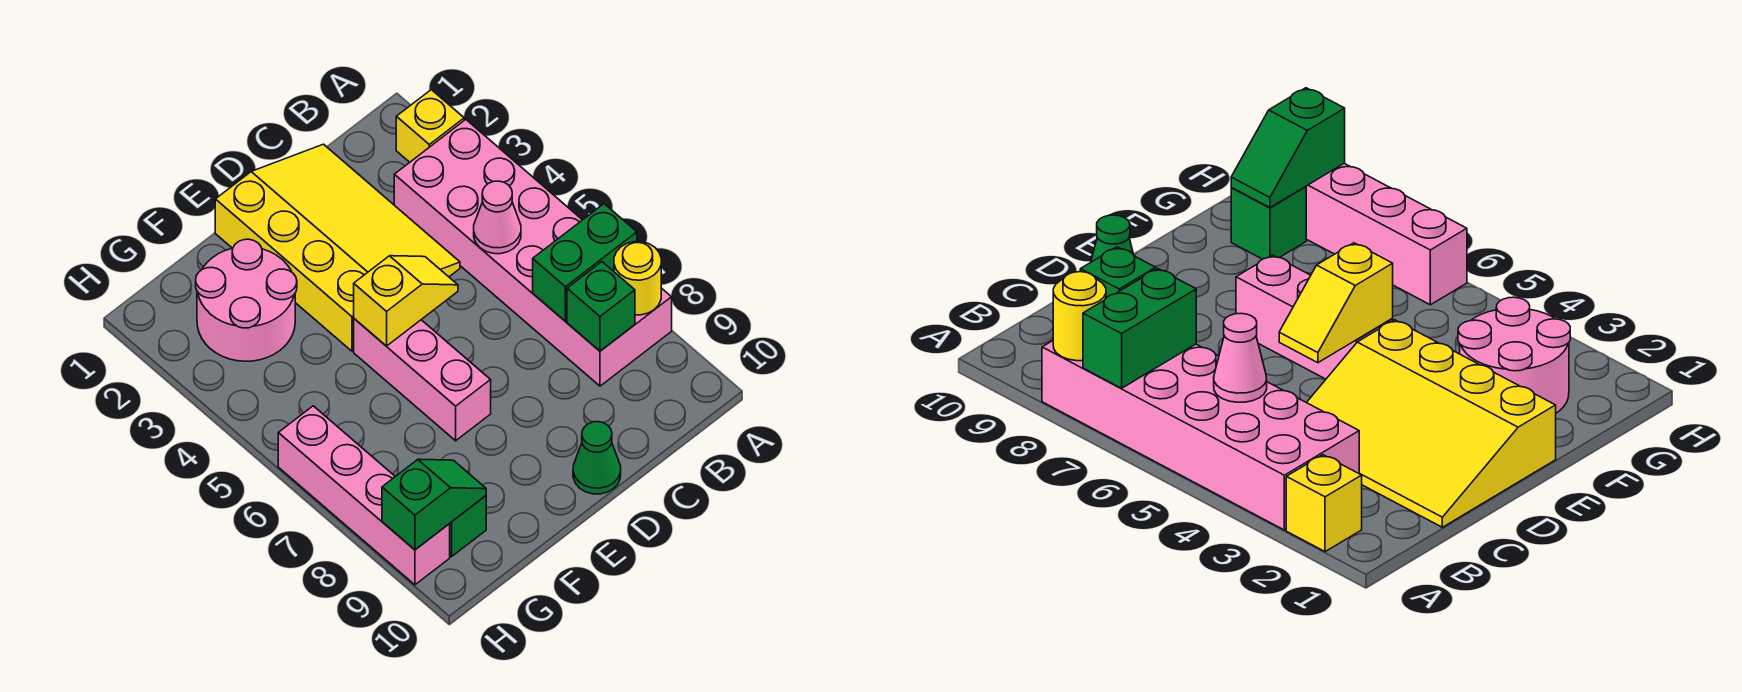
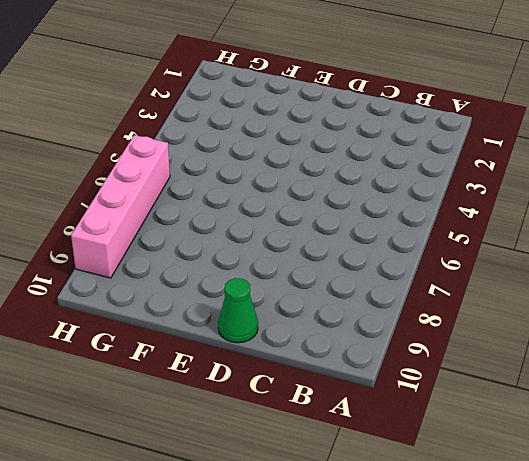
none -> yellow 1x1 brick [396,90,464,162]
none -> pink 2x6 brick [394,120,672,386]
none -> yellow 3x4 slope [215,144,460,351]

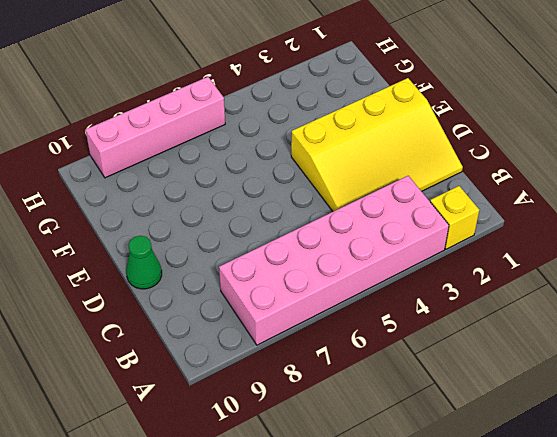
none -> pink 1x3 brick [354,319,491,441]
none -> pink 2x2 round brick [196,239,297,361]
none -> green 1x1 brick [449,496,486,557]

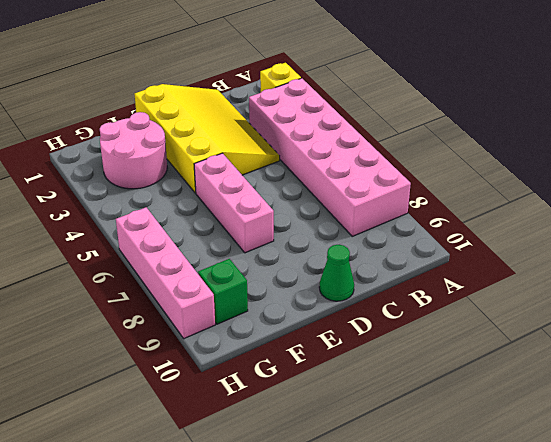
none -> green 1x2 brick [533,204,637,321]
none -> yellow 1x1 round brick [614,242,661,315]
none -> pink 1x1 cone [474,181,521,254]

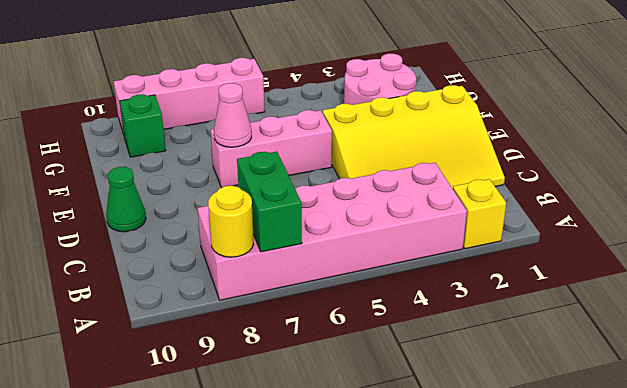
pink 1x1 cone [214,83,252,147] -> pink 1x1 cone moved to [474,181,521,254]
none -> green 1x1 brick [567,262,635,351]
none -> yellow 1x2 slope [354,256,458,346]
none -> green 1x2 slope [382,459,486,550]

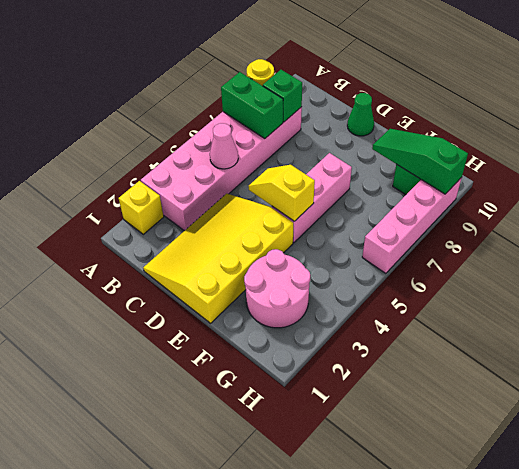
green 1x3 slope [372,129,468,194] -> green 1x2 slope [382,459,486,550]

